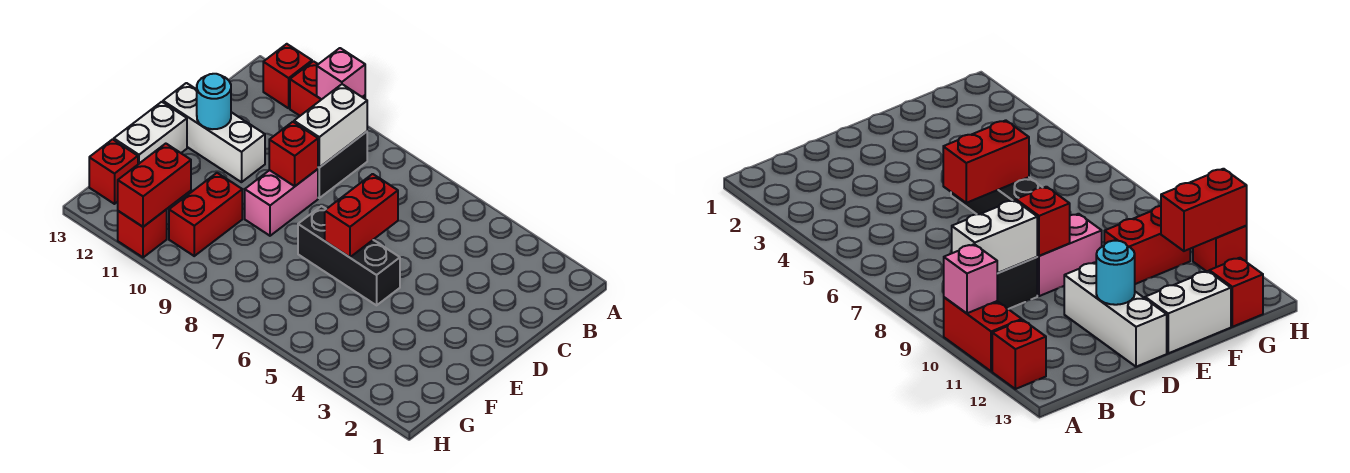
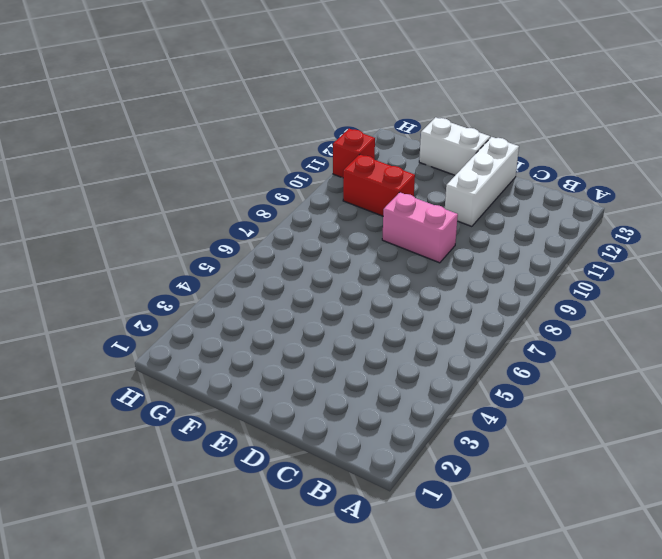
none -> red 1x2 brick [290,61,365,116]
none -> red 1x1 brick [263,44,312,108]
none -> black 1x2 brick [318,132,367,198]

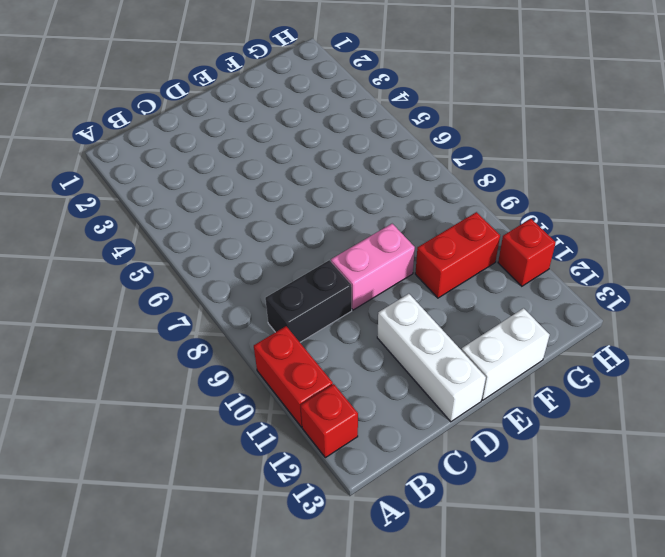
none -> black 1x3 brick [298,206,400,305]
none -> red 1x1 brick [89,139,138,204]
none -> pink 1x1 brick [317,48,365,99]

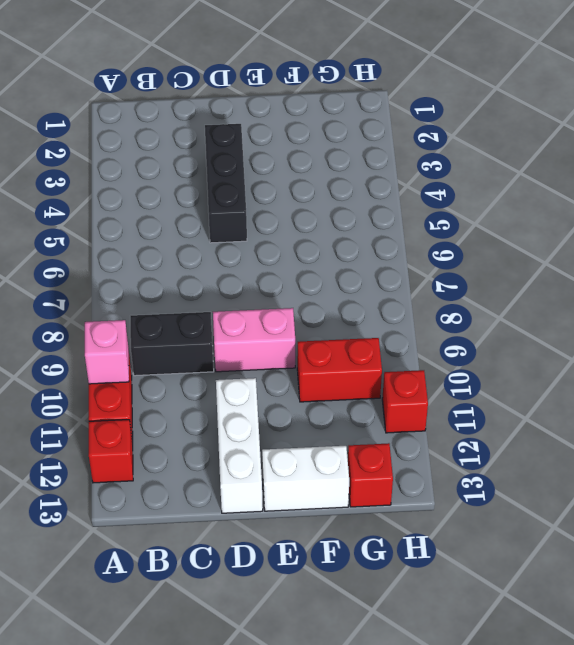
black 1x3 brick [205,124,247,243] -> black 1x3 brick moved to [298,206,400,305]
none -> white 1x2 brick [294,84,367,168]
none -> red 1x2 brick [325,174,398,257]
none -> red 1x1 brick [269,122,318,186]

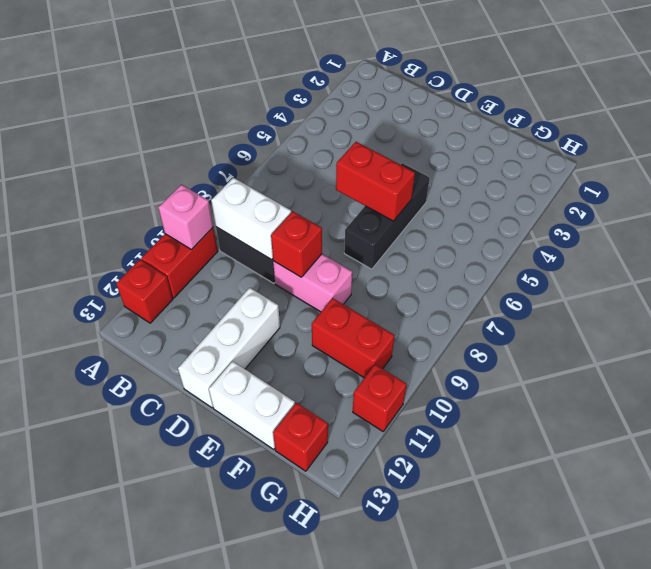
none -> cyan 1x1 round brick [197,74,231,129]
none -> red 1x2 brick [118,144,191,227]

